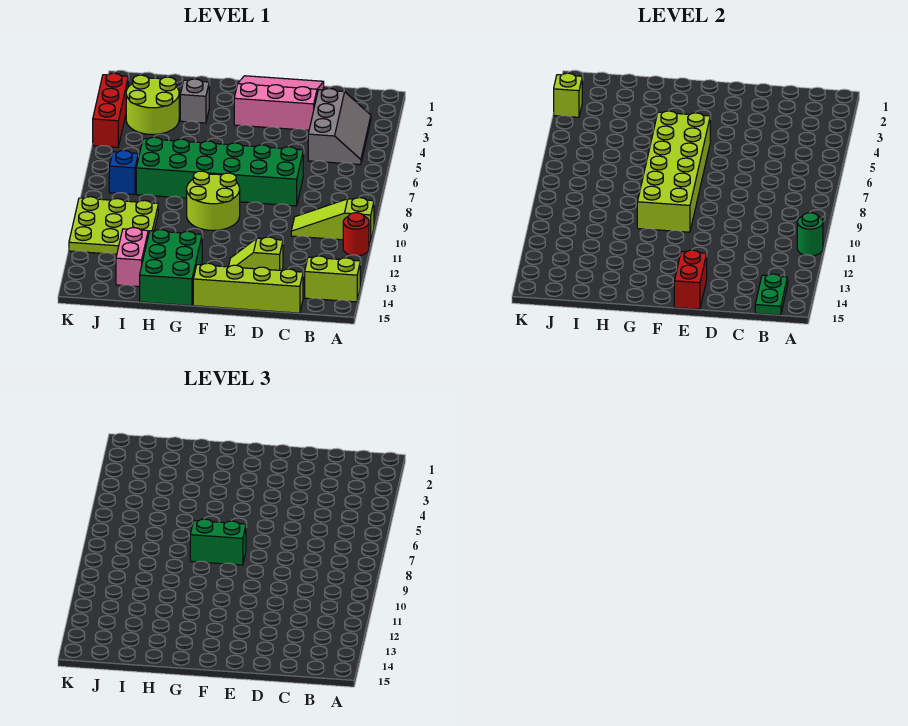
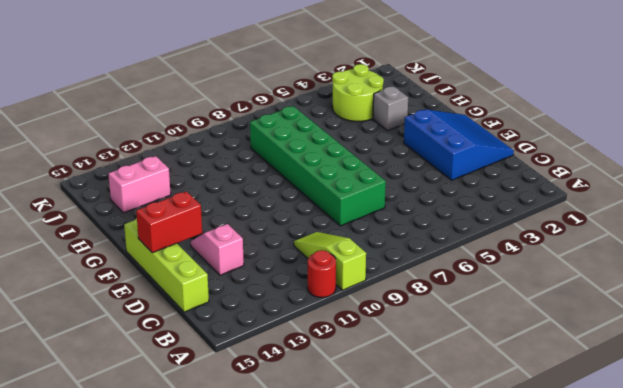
blue 3x3 slope [404,109,514,180] -> pink 3x3 slope [234,76,324,130]
pink 1x2 slope [191,224,244,275] -> lime 1x2 slope [229,237,283,271]
none -> lime 1x2 brick [305,256,360,302]
none -> grey 2x3 slope [308,89,371,165]
none -> lime 2x2 round brick [187,171,240,231]

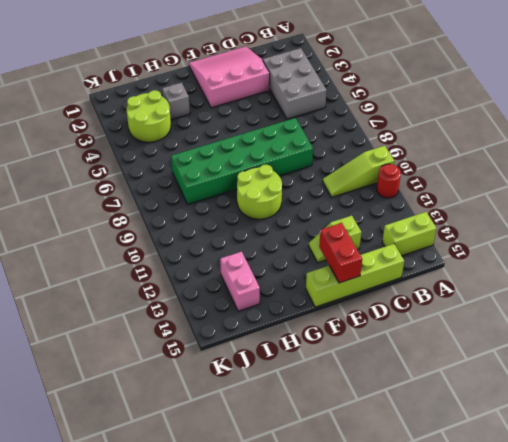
grey 2x3 brick [263,48,327,119] -> grey 2x3 slope [308,89,371,165]
none -> green 2x3 brick [140,230,202,306]
none -> lime 3x3 plate [69,197,158,254]
none -> blue 1x1 brick [109,150,138,195]

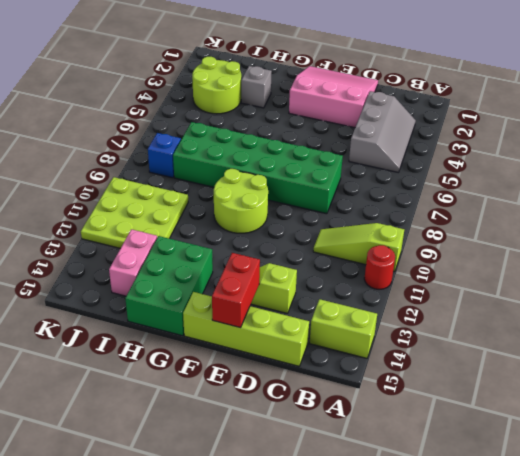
none -> red 1x3 brick [93,73,128,147]
none -> green 1x1 round brick [797,213,823,256]
none -> green 1x2 plate [755,274,788,315]

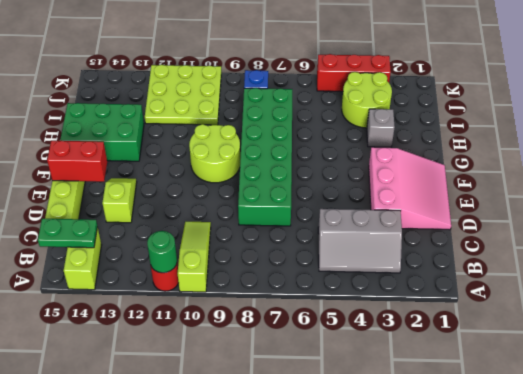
none -> pink 1x2 brick [116,228,148,287]
none -> lime 2x6 brick [637,111,710,232]
none -> lime 1x1 brick [554,73,582,117]

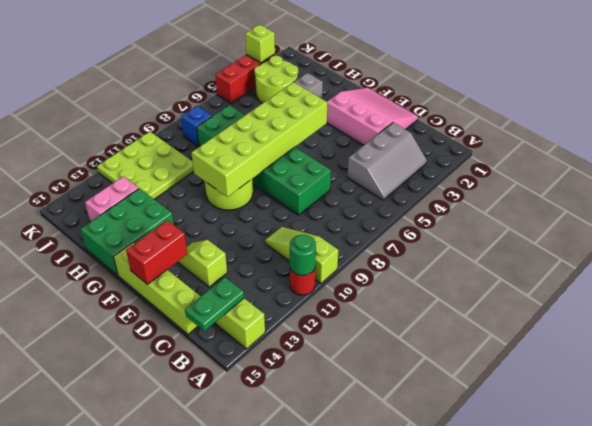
none -> green 1x2 brick [190,519,246,565]

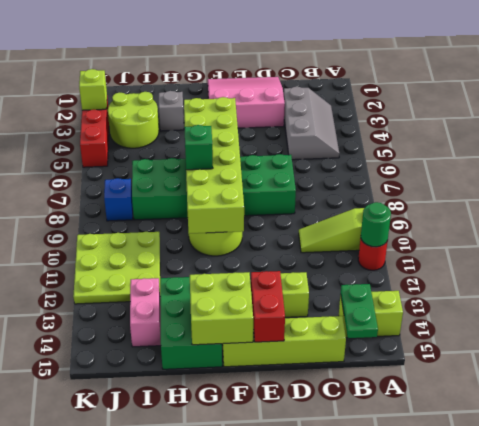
lime 2x2 brick [190,272,253,345] -> none
green 1x1 brick [184,125,213,170] -> green 1x2 brick [190,519,246,565]

